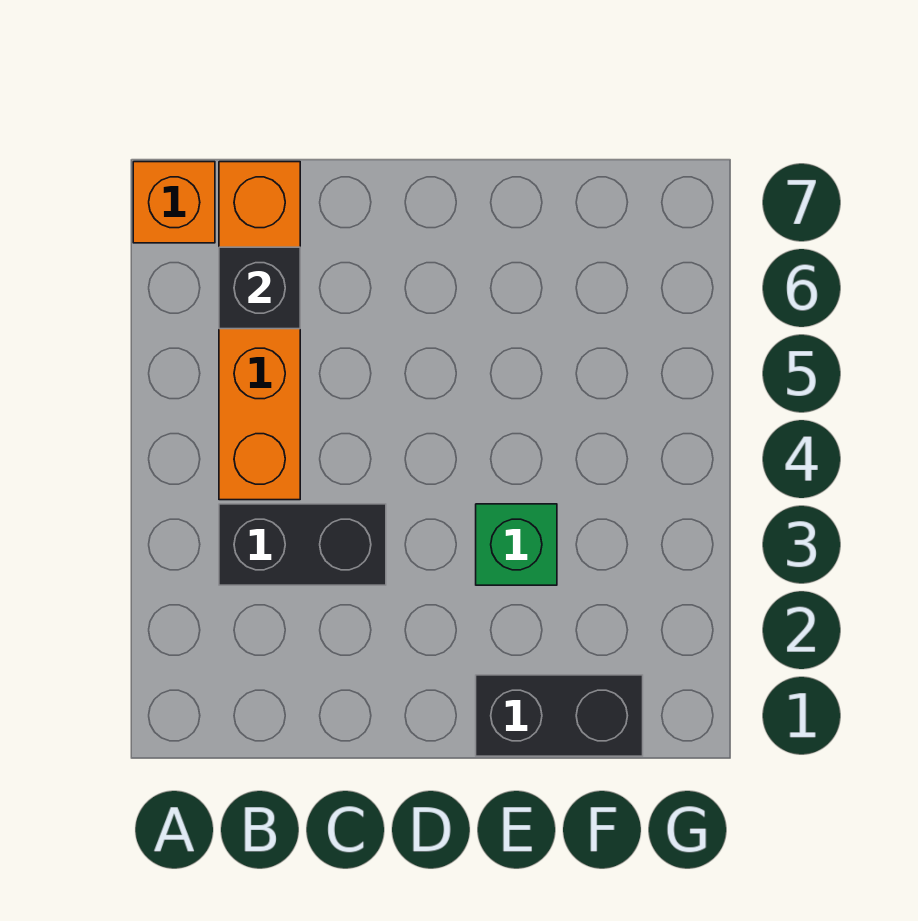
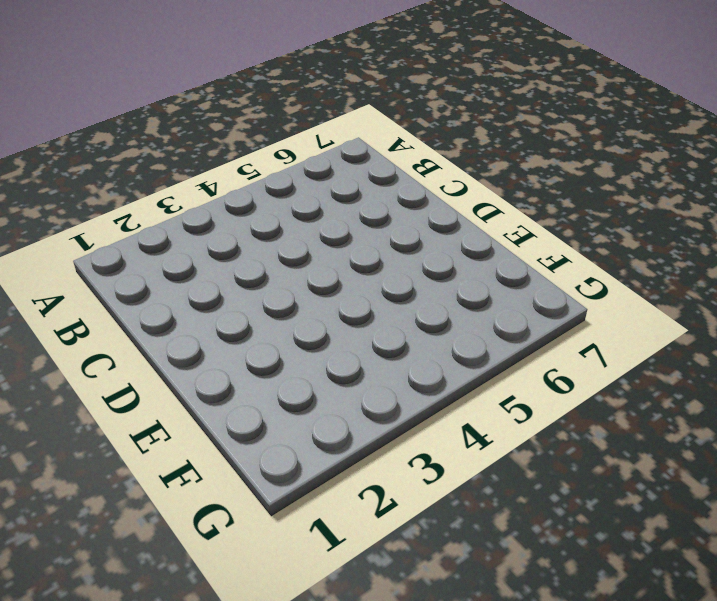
none -> orange 1x1 brick [133,162,215,243]
none -> black 1x2 brick [219,504,386,585]

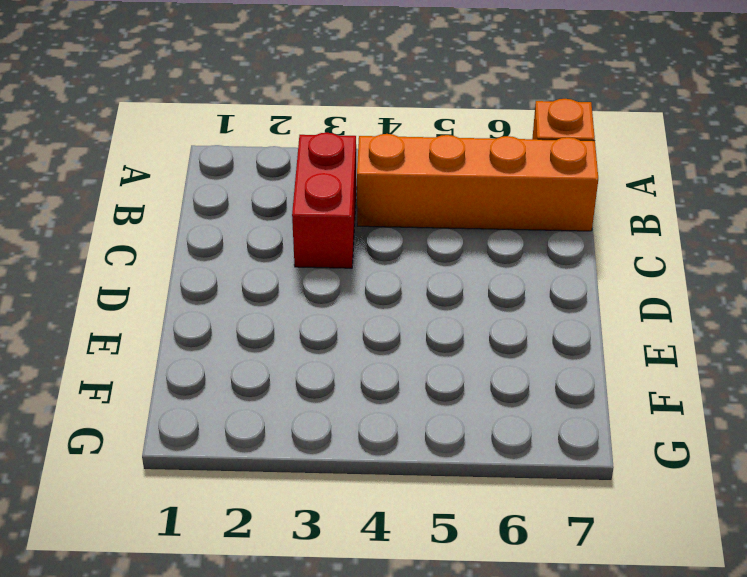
red 1x2 brick [292,133,357,268] -> black 1x2 brick [219,504,386,585]
none -> black 1x2 brick [476,675,643,756]
none -> green 1x1 brick [476,504,557,585]

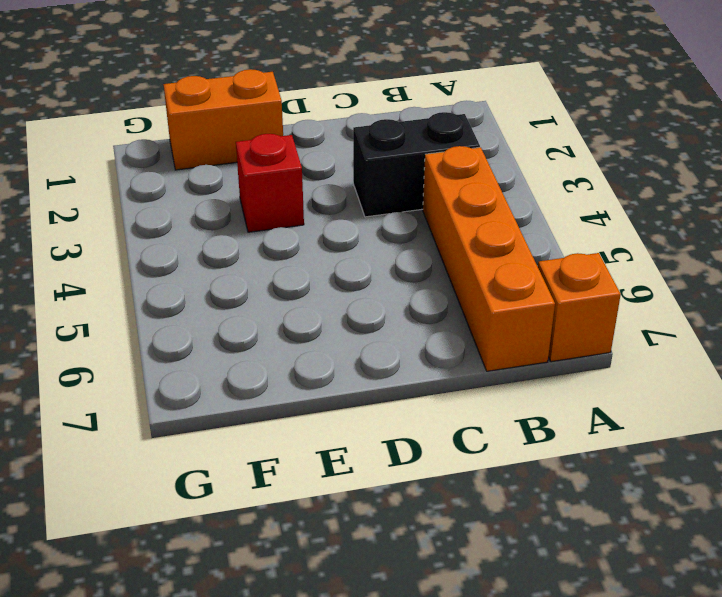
orange 1x2 brick [163,69,283,170] -> black 1x2 brick [476,675,643,756]
red 1x1 brick [236,134,304,232] -> green 1x1 brick [476,504,557,585]
none -> black 1x1 brick [219,247,300,329]

